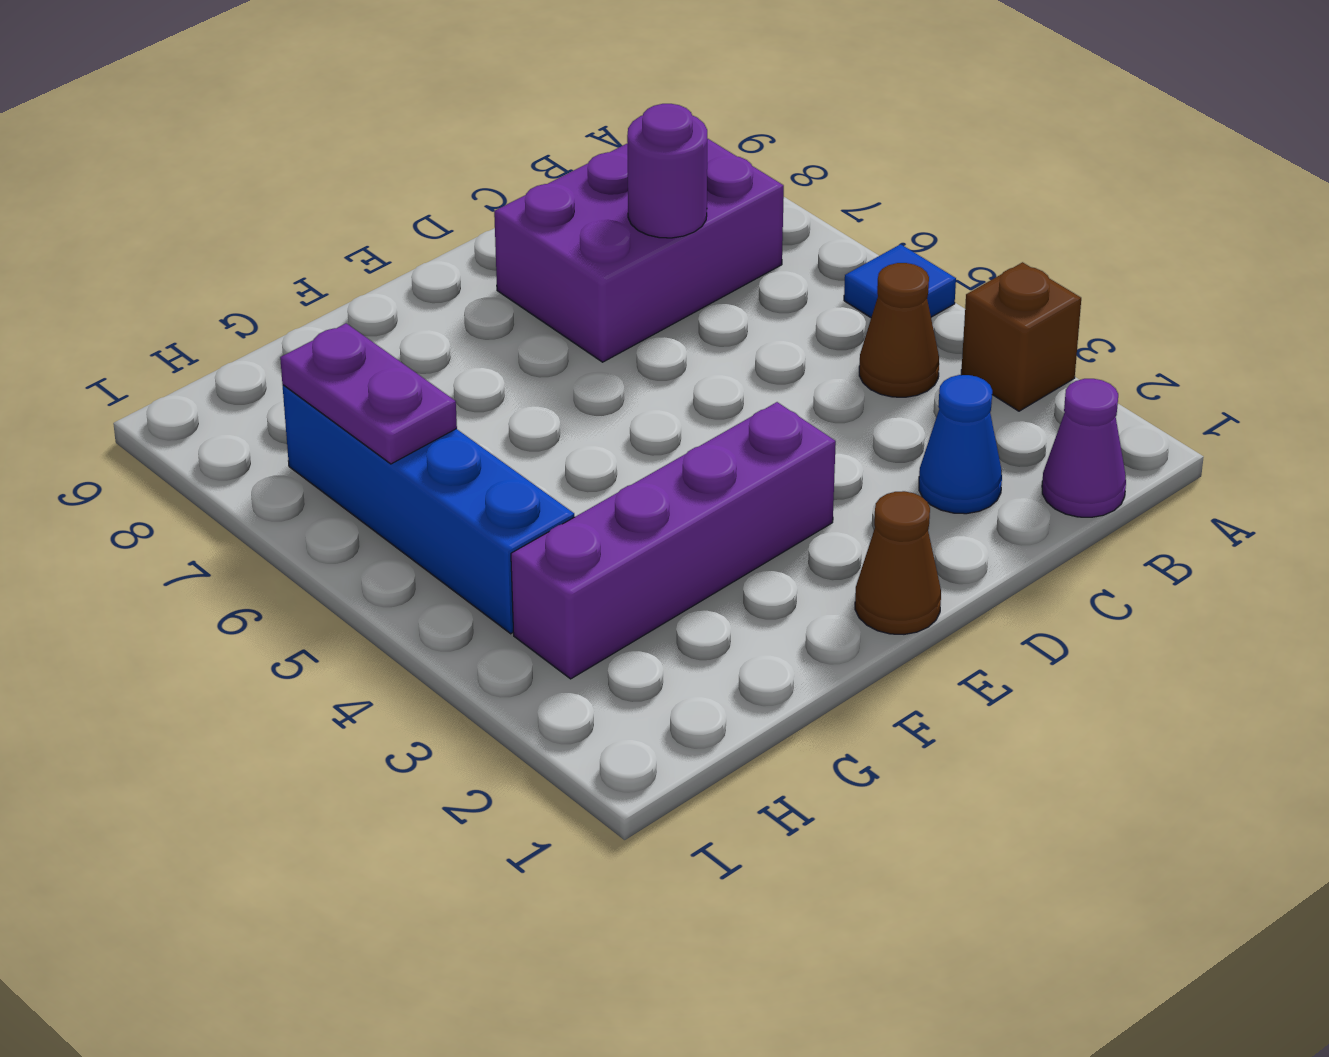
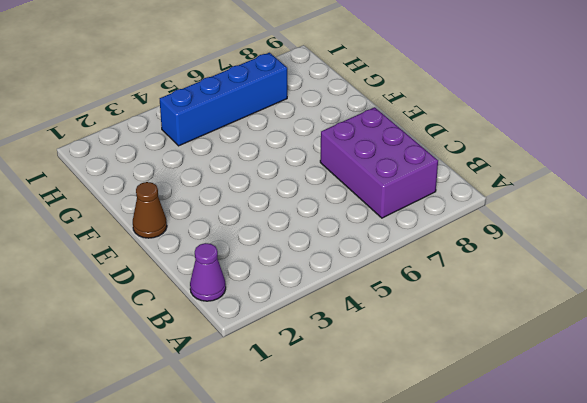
none -> brown 1x1 brick [961,262,1081,411]
none -> blue 1x1 tile [844,244,956,317]

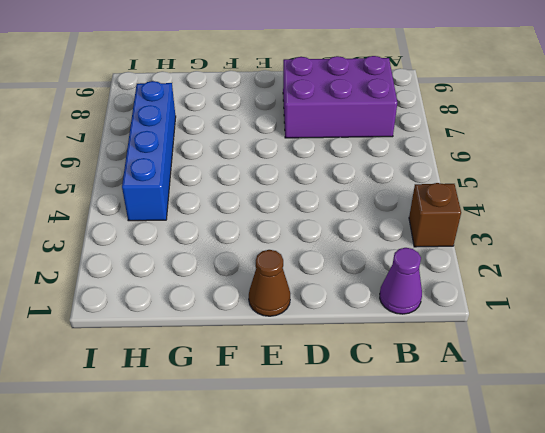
none -> blue 1x1 tile [844,244,956,317]
none -> brown 1x1 cone [859,263,939,397]

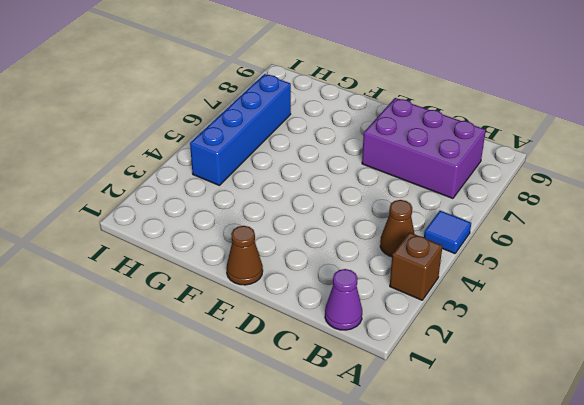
none -> blue 1x1 cone [919,375,1002,514]
none -> purple 1x4 brick [511,402,836,679]

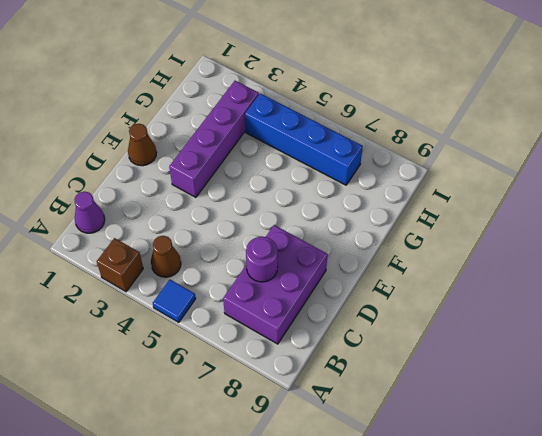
none -> blue 1x1 cone [919,375,1002,514]
none -> purple 1x2 plate [280,323,457,464]

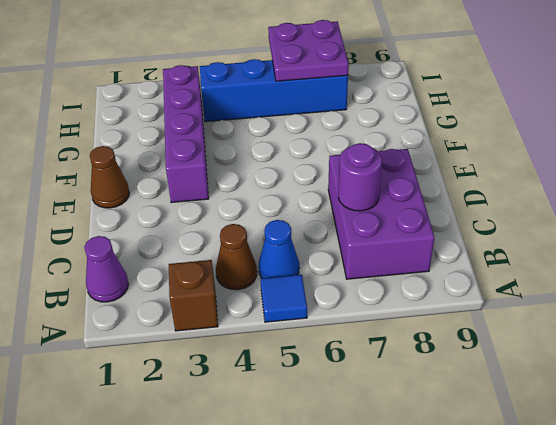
blue 1x1 cone [259,220,299,278] -> blue 1x1 cone moved to [919,375,1002,514]
purple 2x2 plate [268,20,349,81] -> purple 1x2 plate [280,323,457,464]

